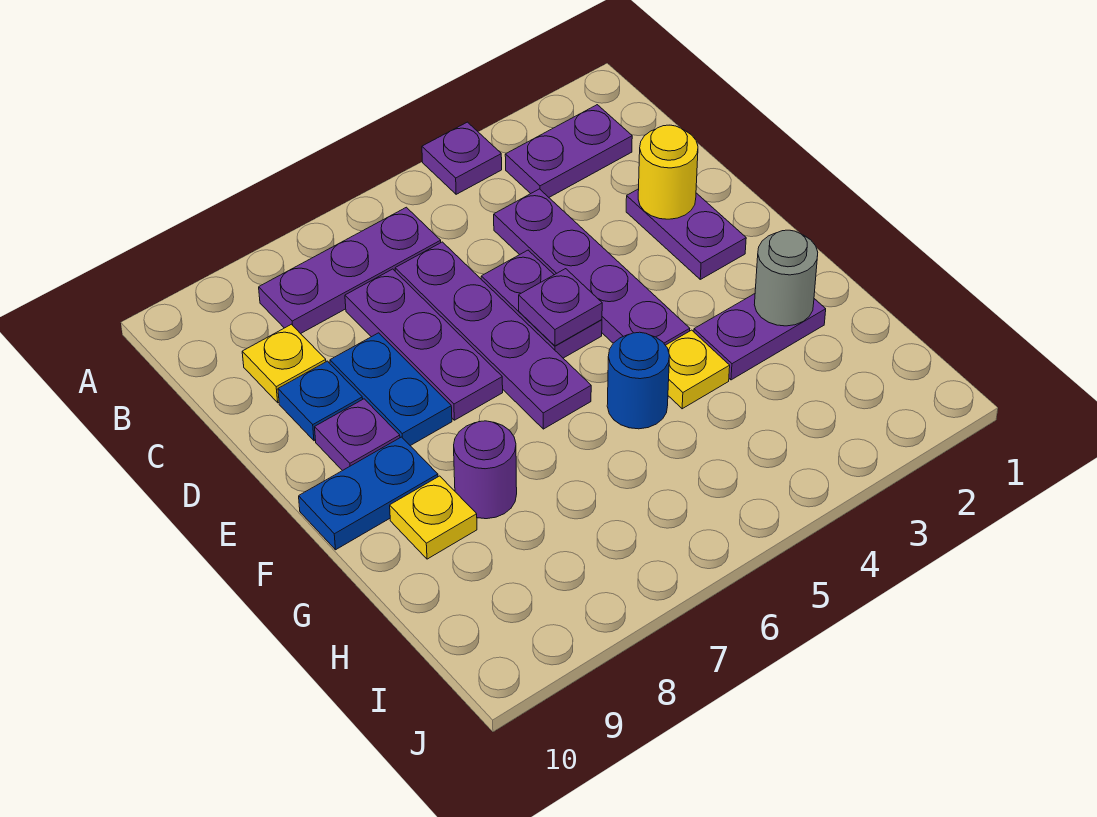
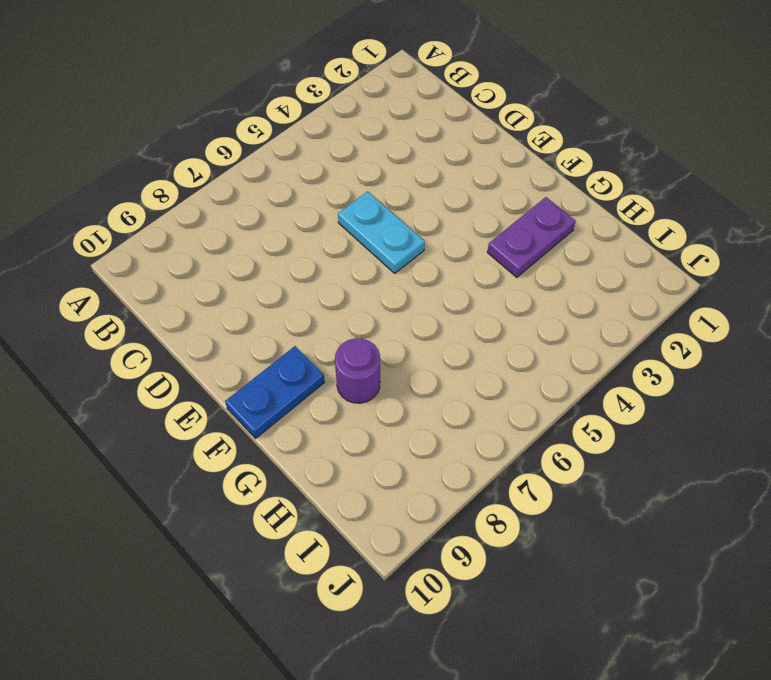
cyan 1x2 plate [338,191,425,273] -> purple 1x2 plate [481,250,602,358]
none -> purple 1x1 plate [422,122,502,194]
none -> purple 1x2 plate [505,105,632,197]
none -> purple 1x3 plate [259,207,441,334]

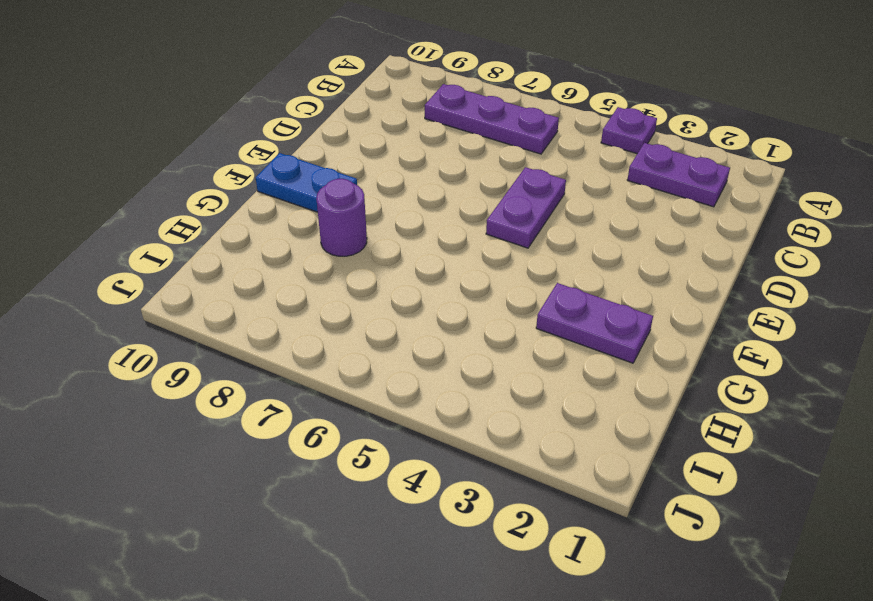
none -> purple 1x4 plate [494,189,690,345]
none -> purple 1x4 plate [395,242,591,429]
none -> purple 1x3 plate [345,269,503,420]

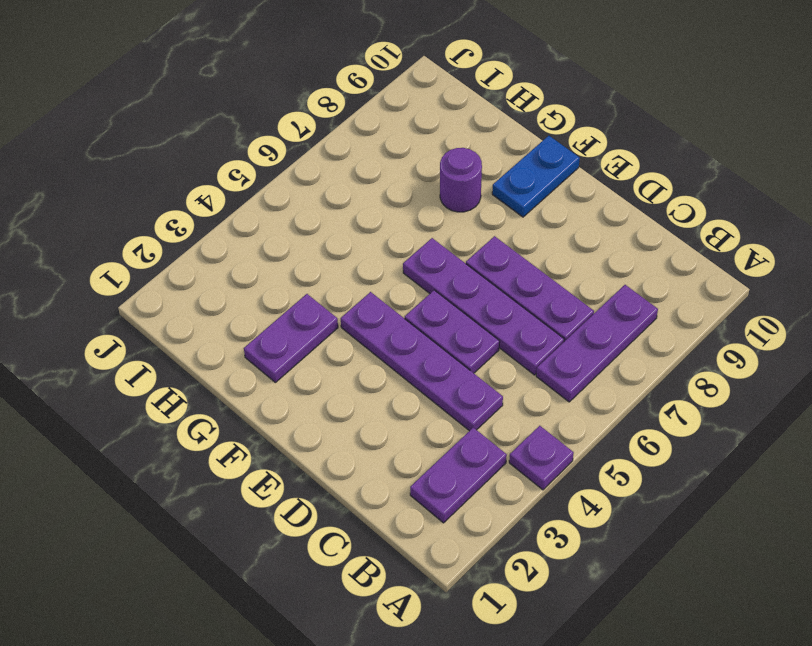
none -> yellow 1x1 plate [242,324,326,403]
none -> purple 1x2 plate [626,189,746,279]
none -> blue 1x2 plate [330,333,452,446]

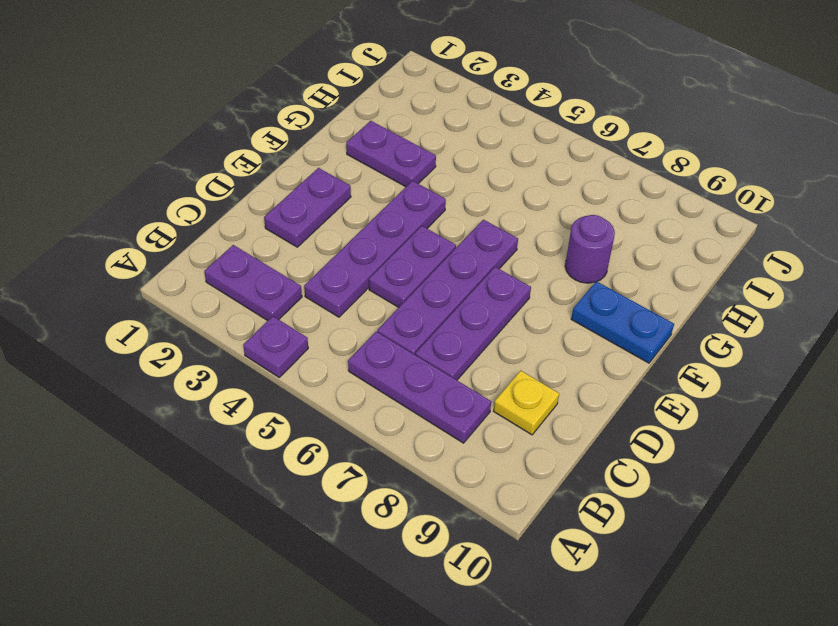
none -> blue 1x2 plate [330,333,452,446]
none -> blue 1x1 plate [278,361,363,441]
none -> purple 1x1 plate [315,399,400,471]

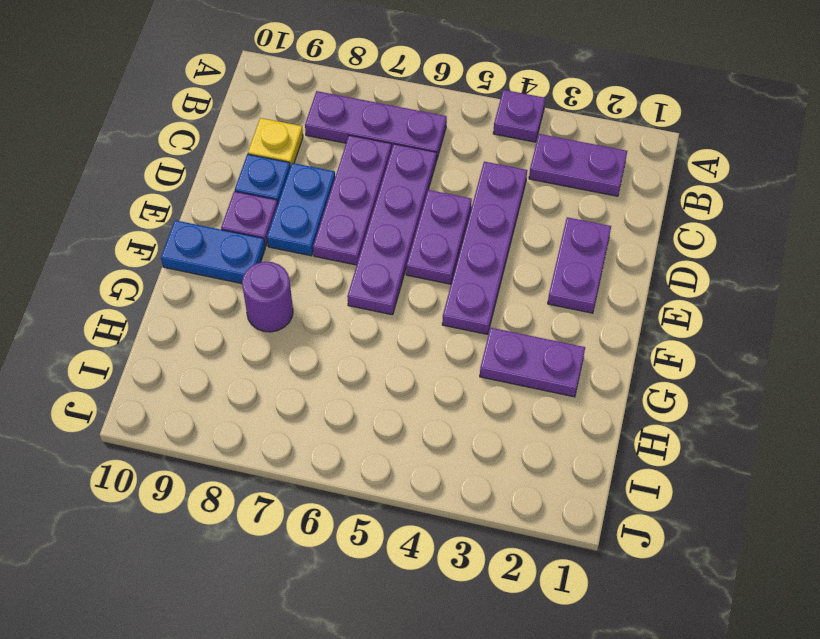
none -> yellow 1x1 plate [665,330,730,409]
none -> blue 1x1 round brick [607,332,670,429]
none -> yellow 1x1 plate [390,476,477,559]

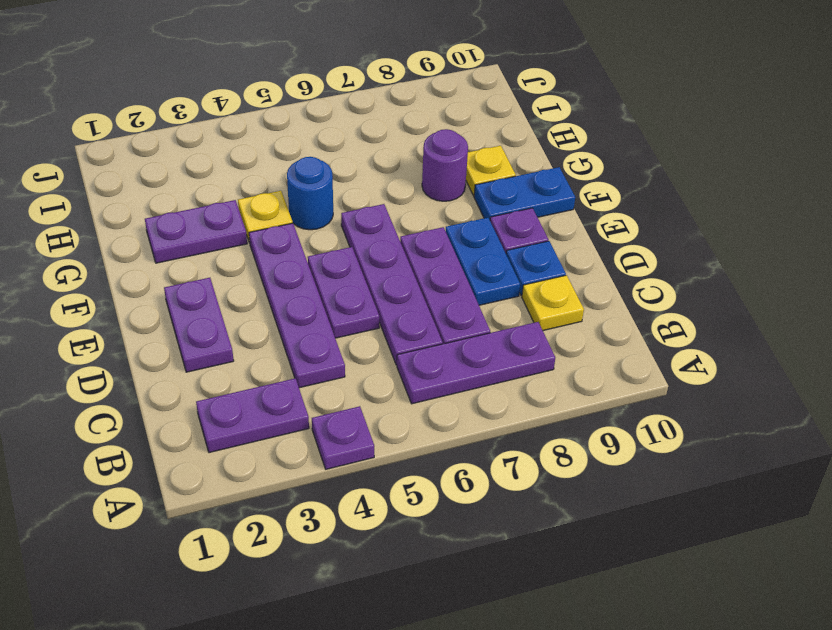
none -> yellow 1x1 round brick [638,125,698,219]
none -> purple 1x1 plate [519,269,602,346]
none -> grey 1x1 round brick [754,230,818,326]

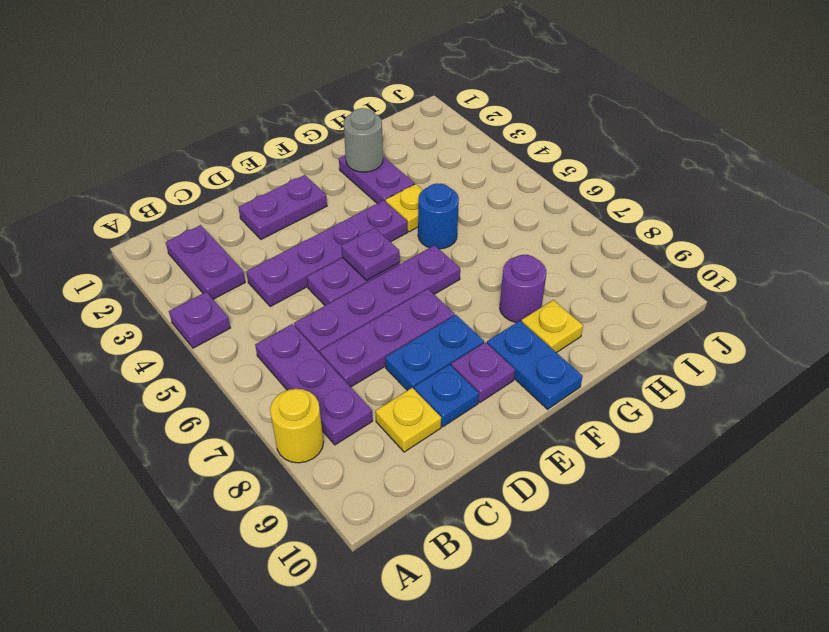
yellow 1x1 round brick [270,389,324,463] -> yellow 1x1 round brick moved to [638,125,698,219]

